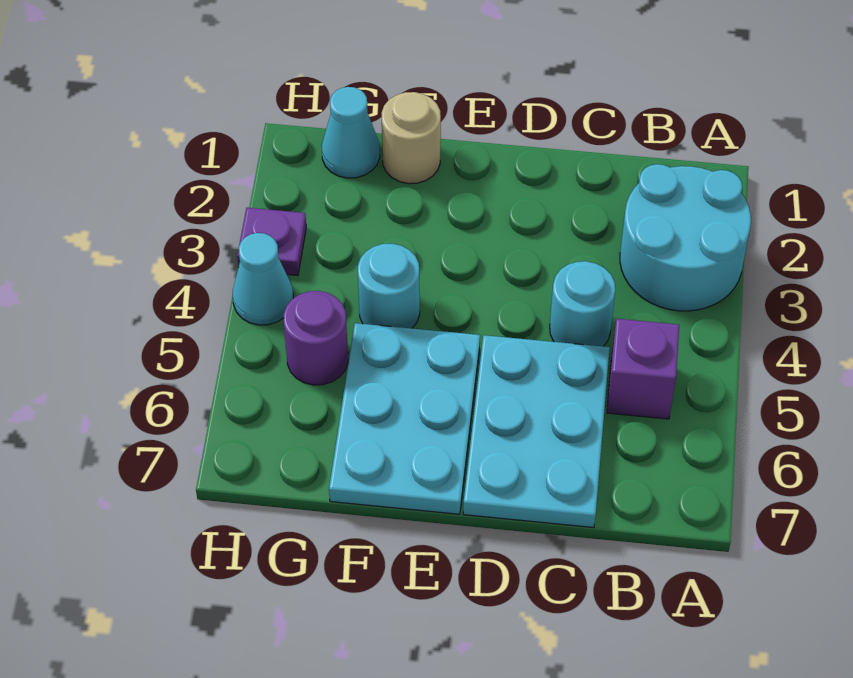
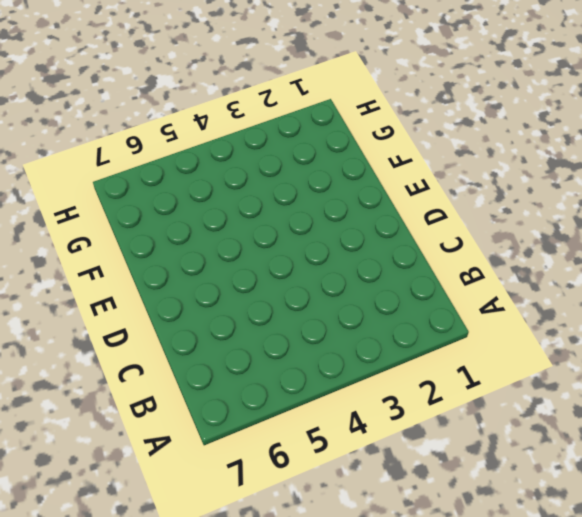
none -> cyan 2x2 round brick [620,164,751,311]
none -> purple 1x1 brick [607,319,679,419]

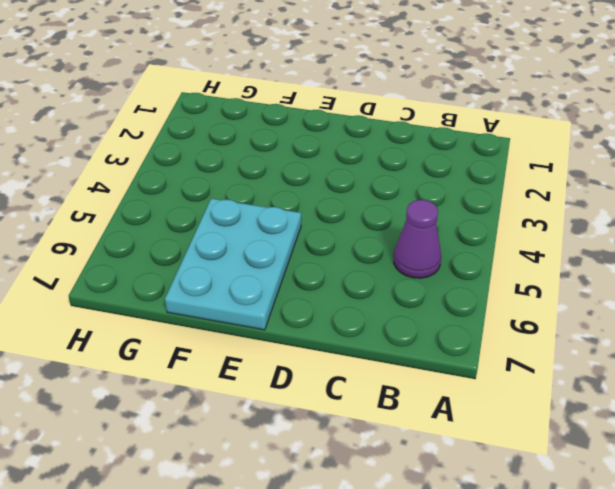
purple 1x1 cone [394,200,441,278] -> purple 1x1 brick [607,319,679,419]
none -> cyan 2x2 round brick [620,164,751,311]
none -> cyan 1x1 round brick [550,261,615,346]

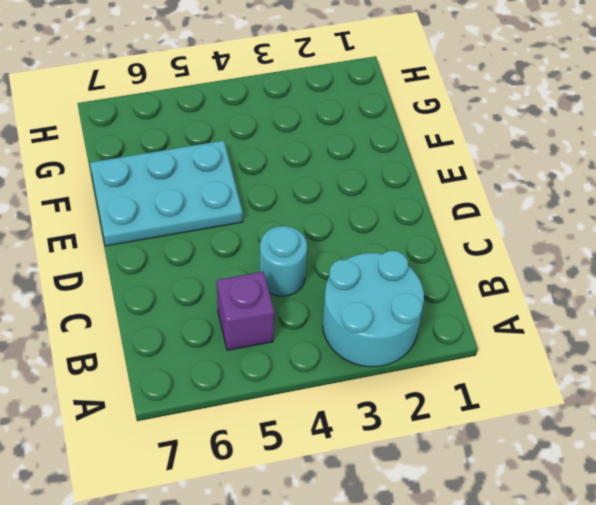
none -> cyan 2x3 plate [463,335,610,528]
none -> tan 1x1 round brick [382,92,441,184]

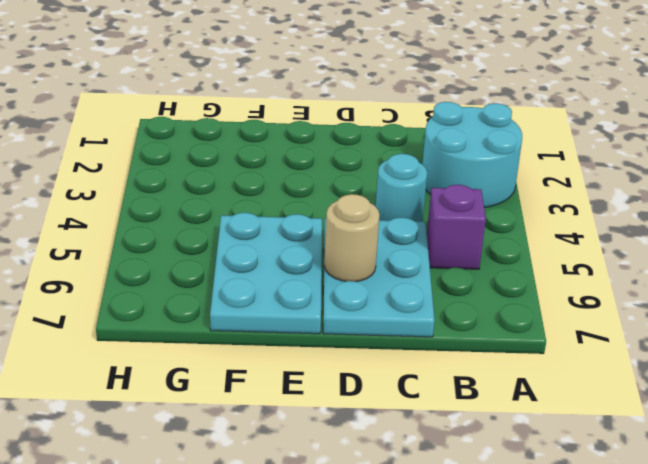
tan 1x1 round brick [324,194,380,282] -> tan 1x1 round brick moved to [382,92,441,184]
none -> cyan 1x1 round brick [358,244,420,328]
none -> cyan 1x1 cone [322,87,380,178]

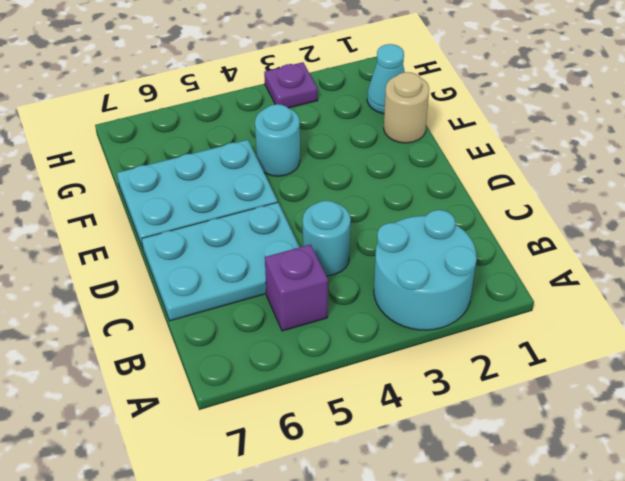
none -> purple 1x1 round brick [283,291,348,385]
none -> cyan 1x1 cone [233,233,293,325]

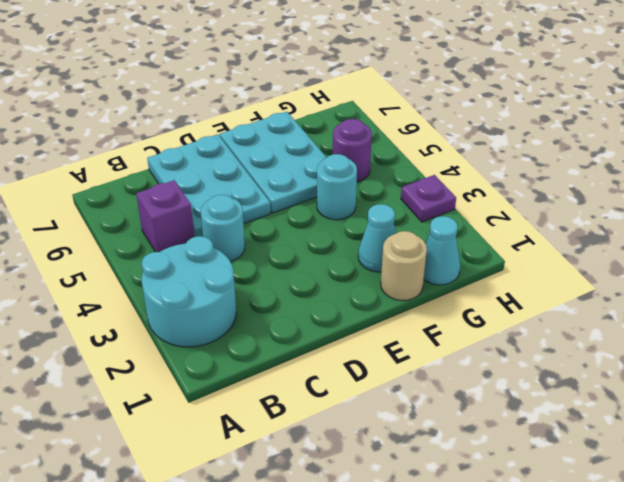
cyan 1x1 cone [358,204,396,272] -> cyan 1x1 cone moved to [233,233,293,325]

